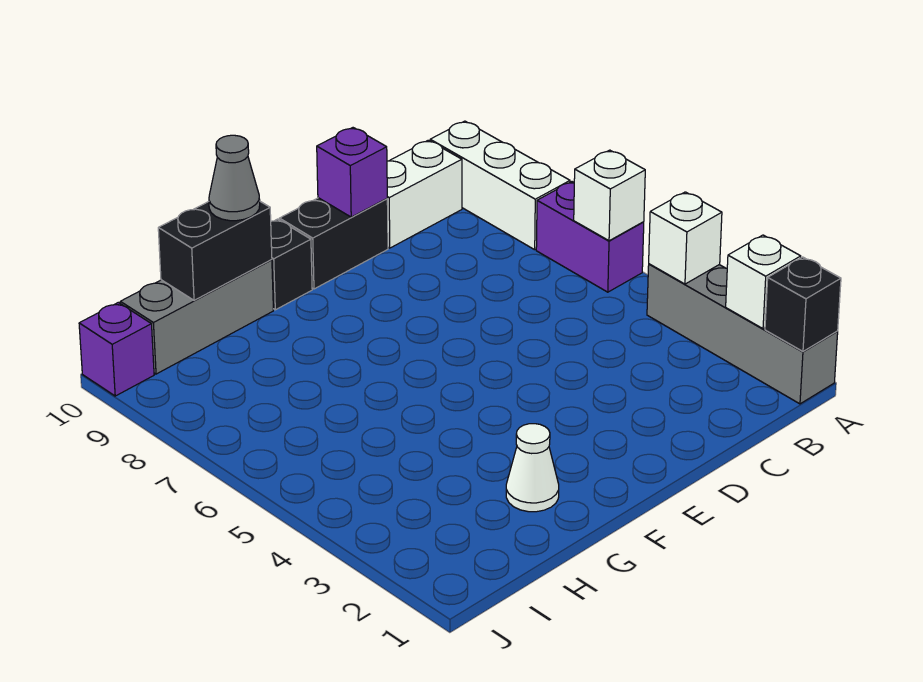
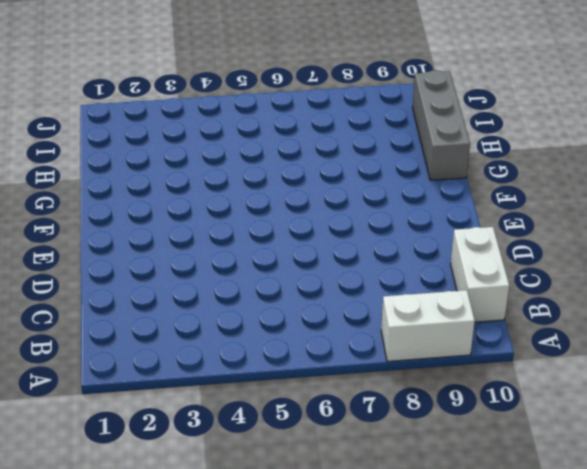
white 1x2 brick [381,290,475,361] -> white 1x3 brick [430,121,570,250]
none -> grey 1x4 brick [647,264,838,404]
none -> purple 1x2 brick [536,182,644,292]
none -> black 1x2 brick [279,198,388,289]

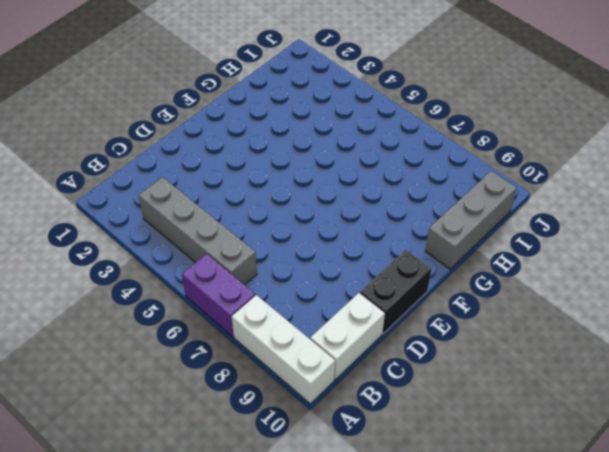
grey 1x4 brick [139,177,257,285] -> grey 1x4 brick moved to [647,264,838,404]
none -> black 1x1 brick [271,219,312,310]
none -> white 1x1 cone [506,424,559,512]
none -> purple 1x1 brick [79,302,154,396]

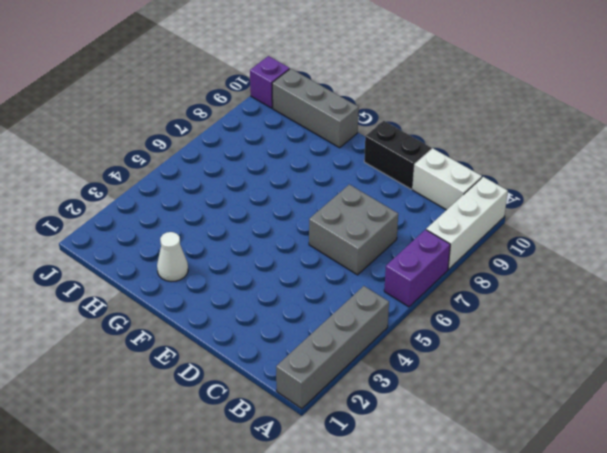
grey 2x2 brick [309,184,398,275] -> none
none -> black 1x1 brick [271,219,312,310]
none -> black 1x1 brick [765,257,841,351]
none -> white 1x1 brick [726,235,801,329]

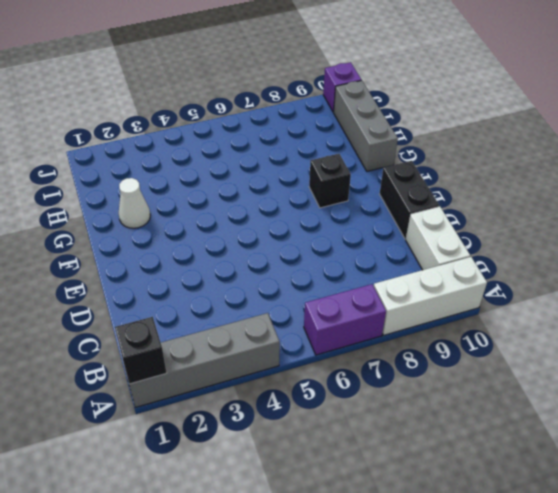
black 1x1 brick [309,154,351,208] -> black 1x1 brick moved to [271,219,312,310]
none -> white 1x1 brick [726,235,801,329]
none -> white 1x1 brick [649,192,722,284]
none -> white 1x1 brick [574,150,645,241]

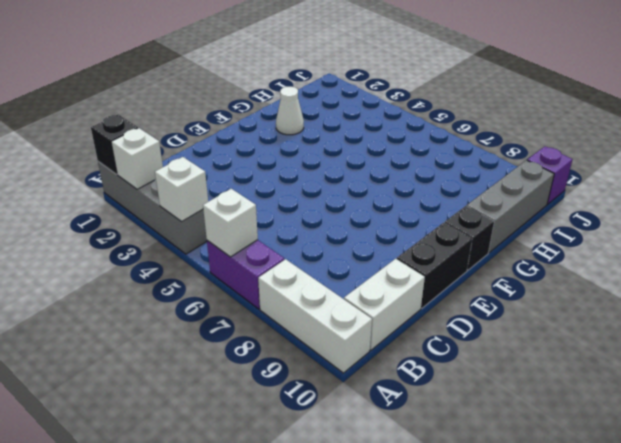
none -> purple 1x1 brick [317,128,387,217]
none -> black 1x2 brick [158,202,272,300]
none -> grey 1x1 cone [209,135,260,221]

